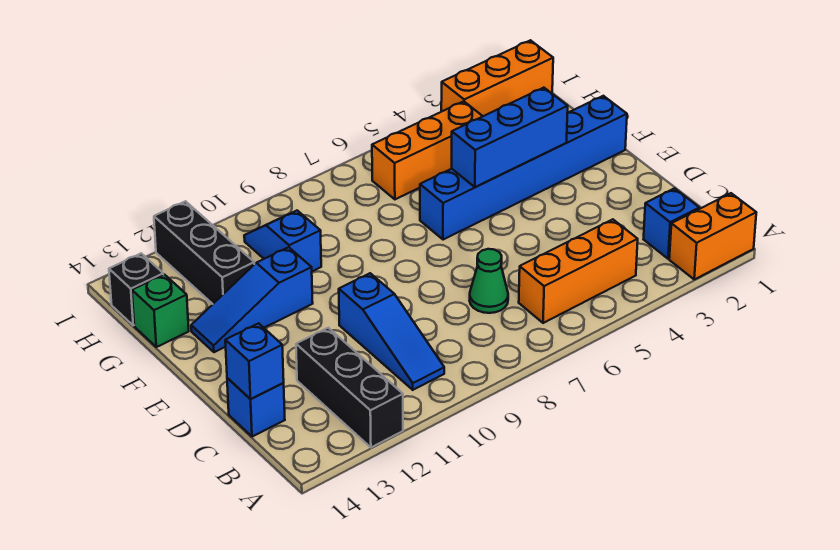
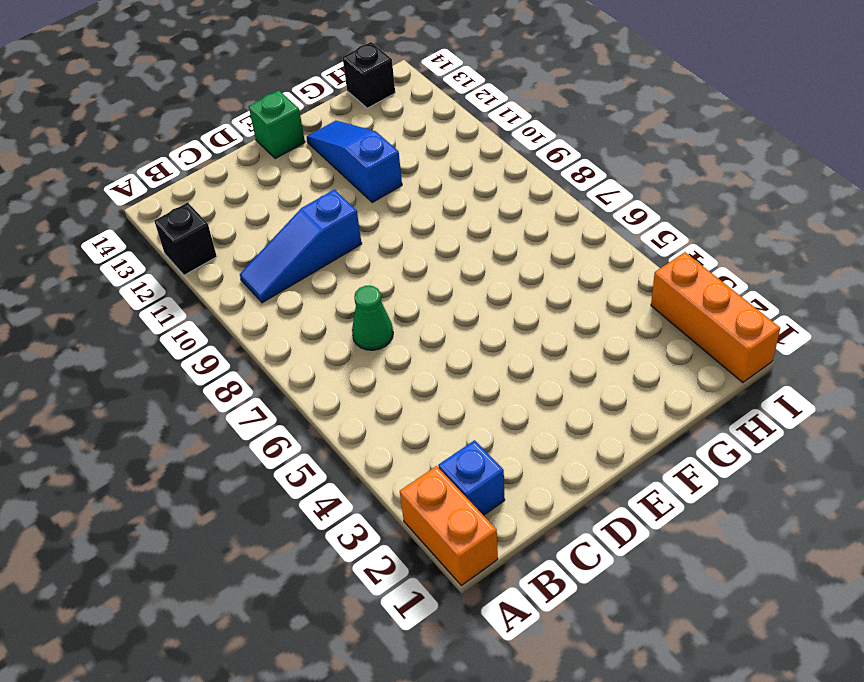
black 1x1 brick [154,202,217,275] -> black 1x3 brick [296,328,403,447]
green 1x1 brick [249,90,305,159] -> green 1x1 brick moved to [132,274,189,347]
none -> orange 1x3 brick [519,219,638,323]
none -> blue 1x1 brick [227,378,285,437]
none -> blue 1x6 brick [420,96,627,240]

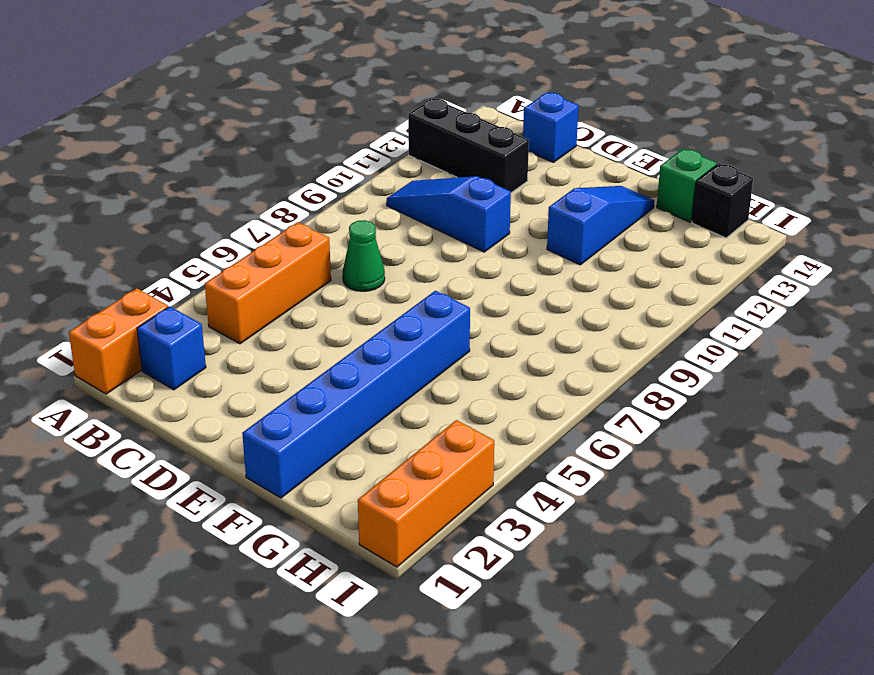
none -> blue 1x2 slope [244,211,321,271]
none -> black 1x3 brick [154,201,254,304]
none -> orange 1x3 brick [372,101,483,199]

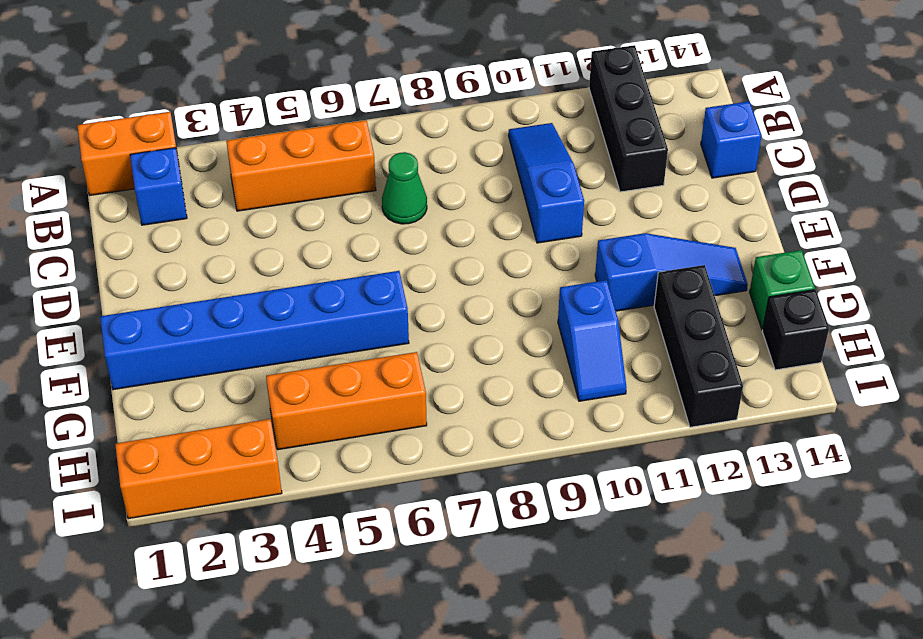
none -> blue 1x1 brick [225,323,284,399]
none -> blue 1x3 brick [452,88,568,187]

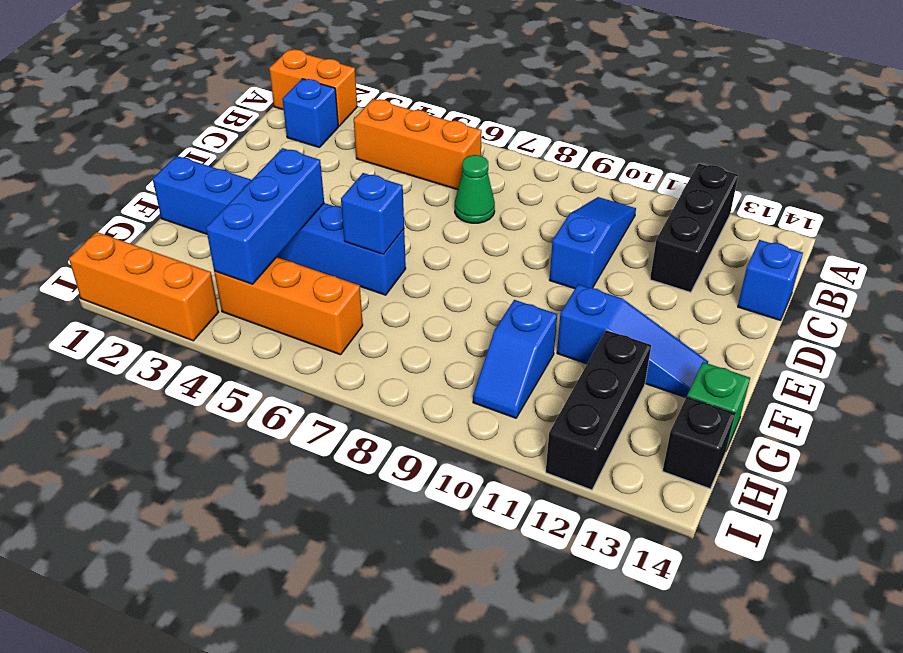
blue 1x3 brick [206,148,324,284] -> blue 1x3 brick turned to [452,88,568,187]
blue 1x1 brick [341,173,404,254] -> blue 1x1 brick moved to [225,323,284,399]

